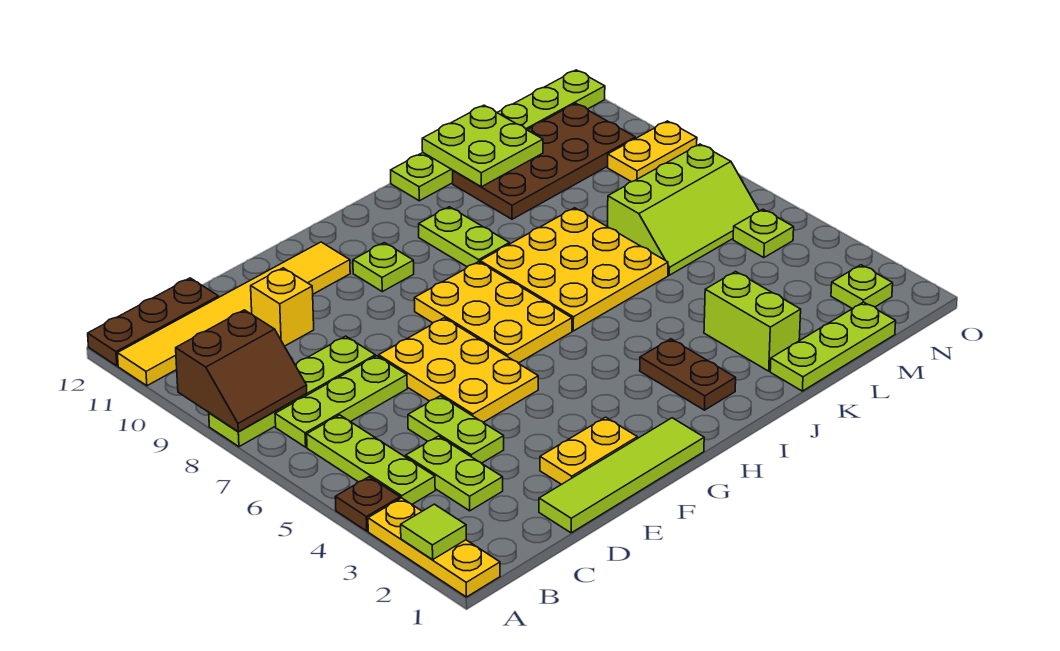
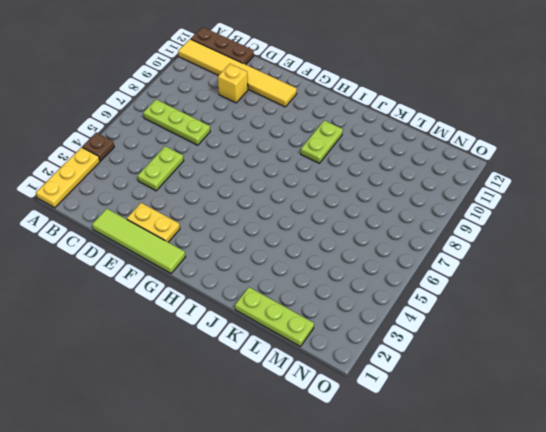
none -> lime 1x4 plate [209,336,375,447]
none -> lime 1x3 plate [307,415,435,504]
none -> lime 1x2 plate [406,436,503,511]

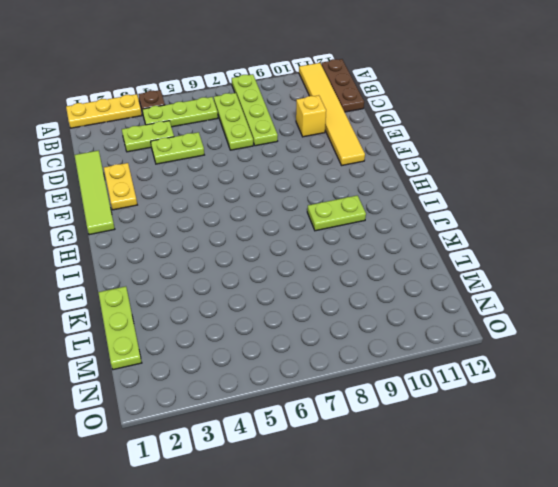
none -> yellow 2x3 plate [379,318,538,422]
none -> yellow 2x3 plate [414,262,572,363]
none -> lime 1x1 plate [353,243,414,292]

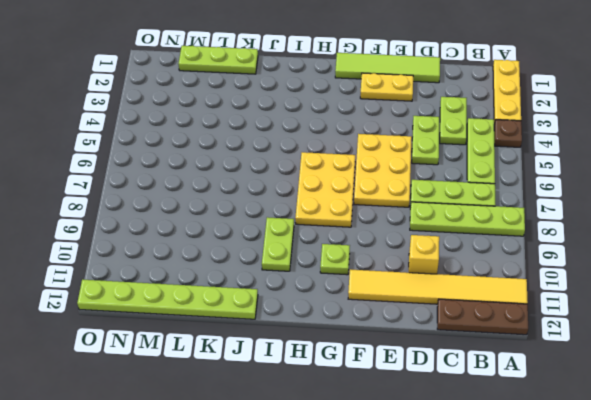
none -> brown 1x2 plate [640,339,736,410]
none -> yellow 3x3 plate [480,208,668,331]
none -> lime 1x2 brick [704,272,801,371]

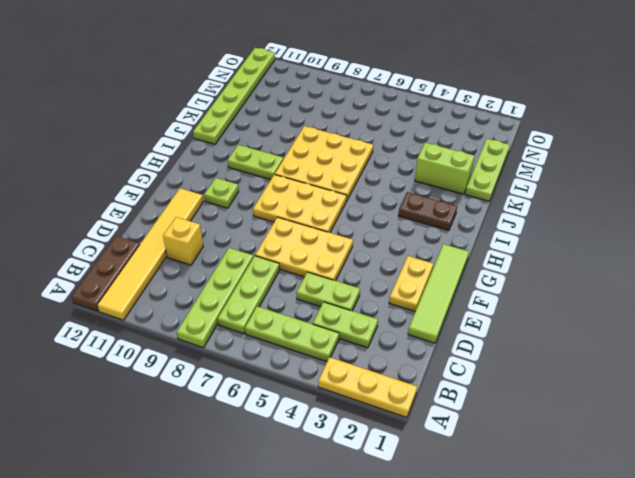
none -> brown 1x1 plate [335,477,400,531]
none -> brown 2x4 plate [453,104,635,219]
none -> lime 2x3 slope [608,144,759,275]

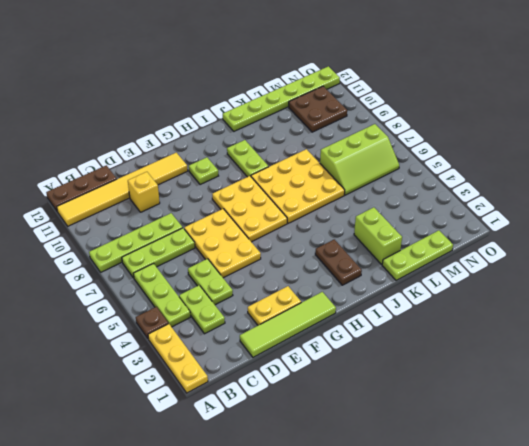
brown 2x2 plate [289,86,347,132] -> brown 2x4 plate [453,104,635,219]
none -> lime 1x1 plate [831,265,893,309]
none -> lime 1x1 plate [733,209,794,258]
none -> yellow 1x2 plate [608,121,697,182]

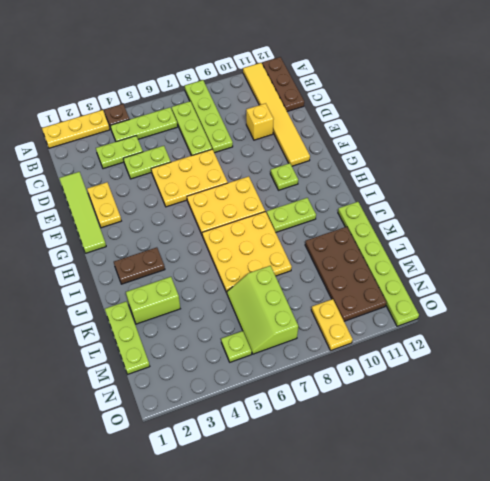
none -> lime 1x1 plate [831,265,893,309]
none -> lime 1x1 tile [401,504,466,560]
none -> brown 2x2 slope [176,310,307,432]

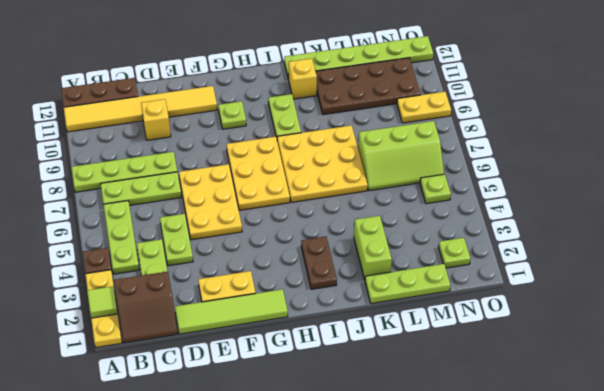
brown 2x2 slope [114,271,178,343] -> brown 2x2 slope moved to [176,310,307,432]
yellow 1x1 brick [289,58,317,99] -> none
none -> lime 2x2 plate [422,105,543,187]

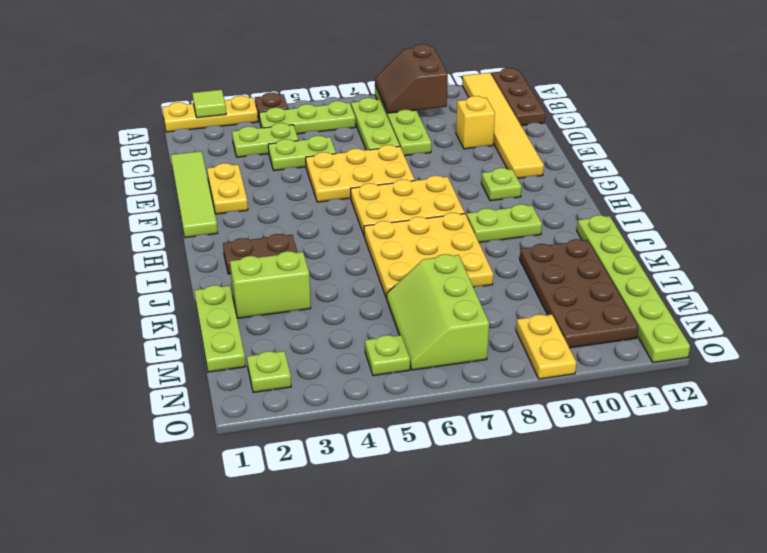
none -> lime 2x2 plate [422,105,543,187]

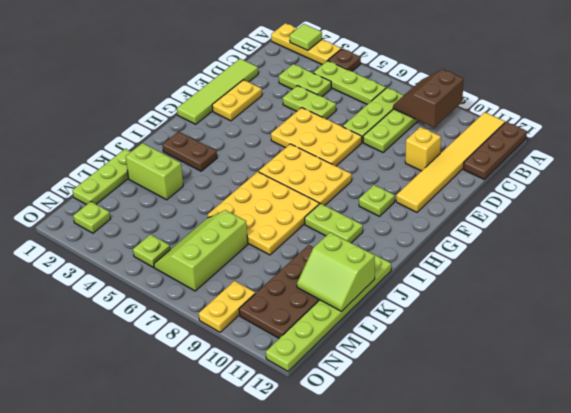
lime 2x2 slope [297,232,375,312] -> lime 2x2 plate [422,105,543,187]

